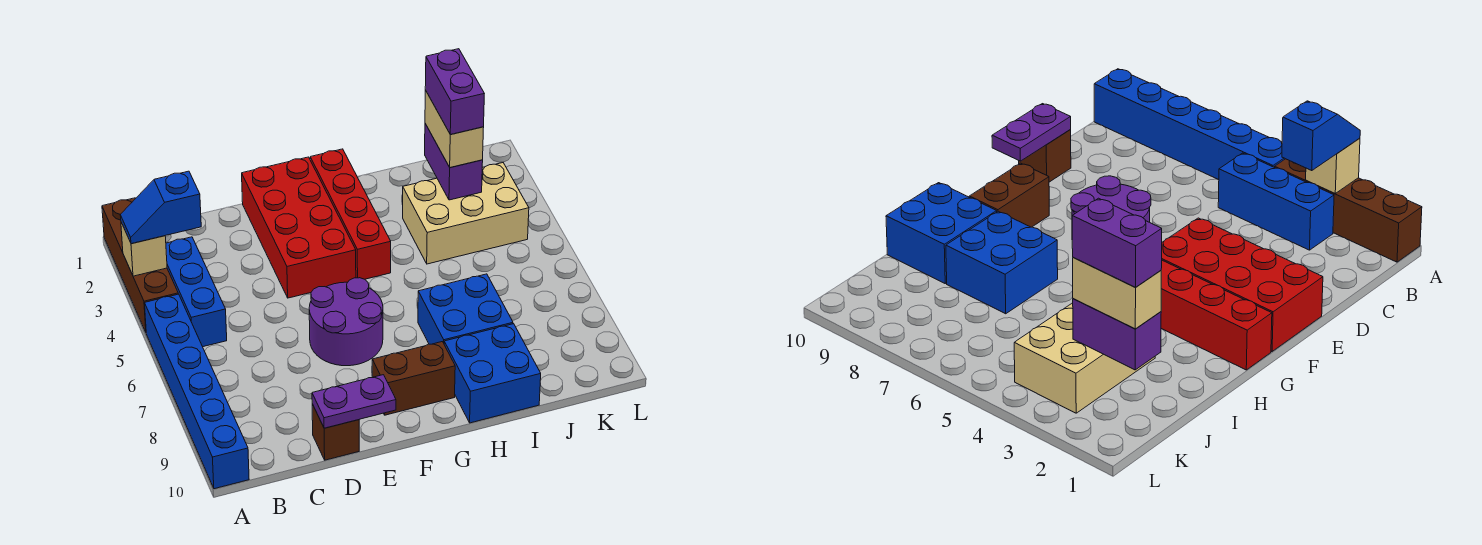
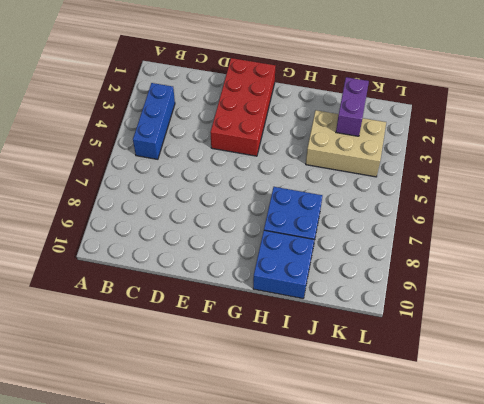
none -> brown 1x4 brick [102,198,178,332]
none -> blue 1x6 brick [145,294,249,489]
none -> brown 1x1 brick [312,404,359,460]

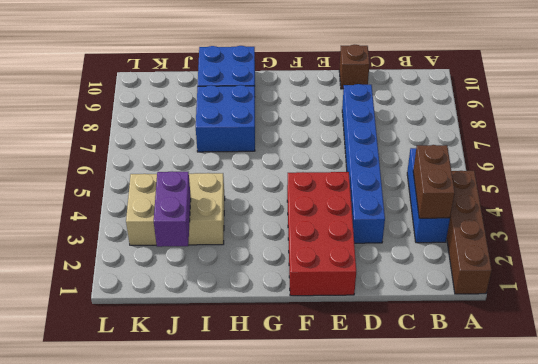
brown 1x2 brick [413,145,455,218] -> brown 1x2 brick turned to [372,342,455,415]
blue 1x6 brick [342,84,385,243] -> blue 1x6 brick moved to [145,294,249,489]
none -> purple 2x2 round brick [309,278,383,366]
none -> red 1x4 brick [310,149,391,279]
none -> tan 1x1 brick [121,222,167,276]

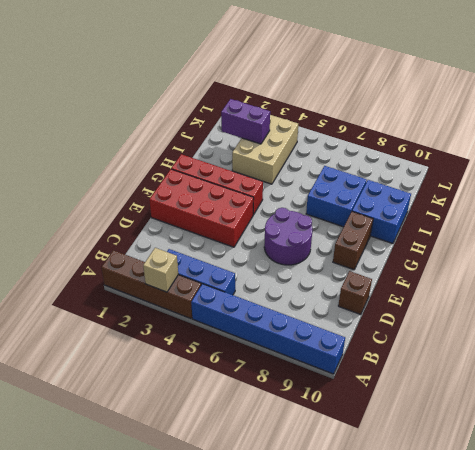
none -> purple 1x2 plate [312,375,396,428]
none -> blue 1x2 slope [120,171,201,244]
none -> tan 1x2 brick [425,90,484,168]

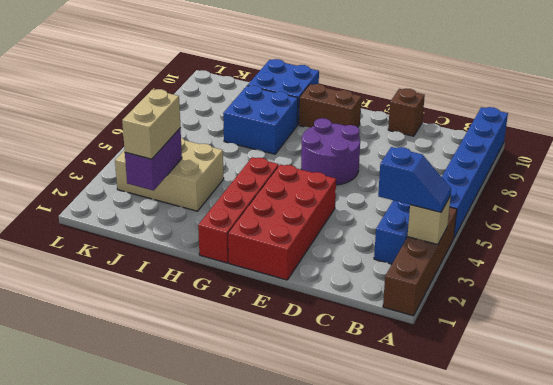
none -> purple 1x2 plate [312,375,396,428]
none -> purple 1x2 brick [425,49,484,135]

